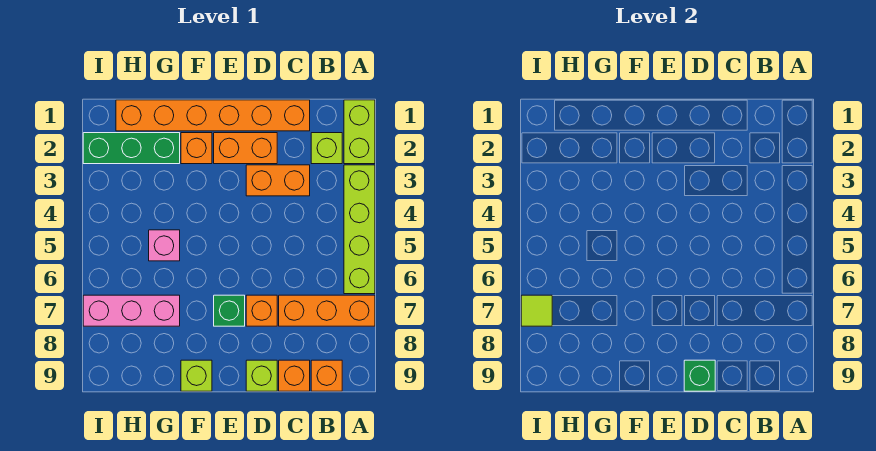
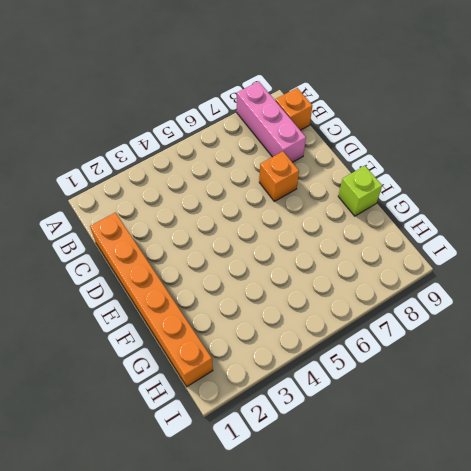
pink 1x3 brick [237,81,306,162] -> pink 1x3 brick moved to [83,295,180,326]
none -> lime 1x2 brick [344,100,375,164]
none -> lime 1x4 brick [344,165,375,294]
none -> orange 1x3 brick [279,295,375,326]

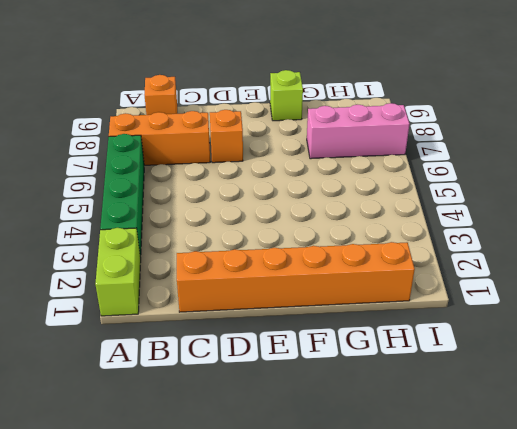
green 1x4 brick [100,134,144,257] -> lime 1x4 brick [344,165,375,294]
none -> lime 1x1 brick [311,133,342,164]
none -> orange 1x2 brick [246,165,310,196]
none -> orange 1x1 brick [279,360,310,391]

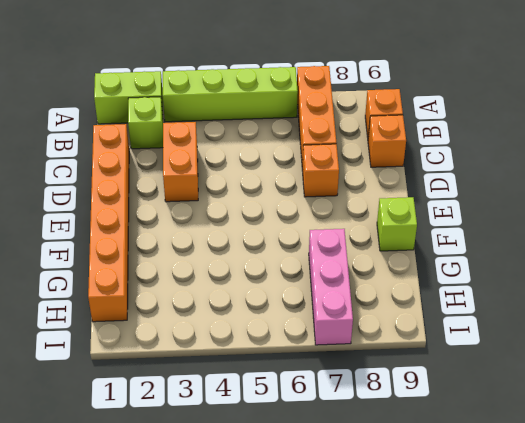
none -> orange 1x2 brick [214,133,277,164]
none -> lime 1x1 brick [246,360,277,391]
none -> green 1x1 brick [214,295,245,326]

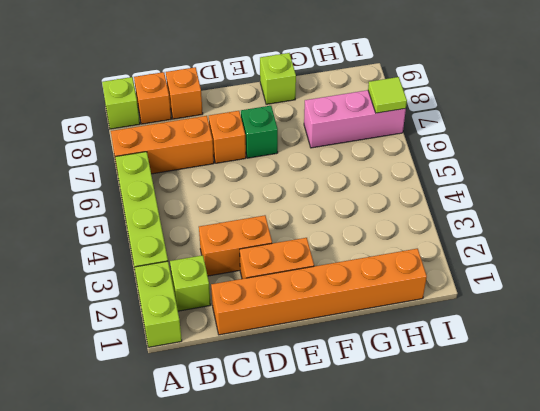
lime 1x1 brick [102,77,140,129] -> lime 1x1 brick moved to [246,360,277,391]
none -> orange 1x1 brick [181,133,212,164]
none -> green 1x3 brick [83,133,180,164]
none -> pink 1x1 brick [149,230,180,261]

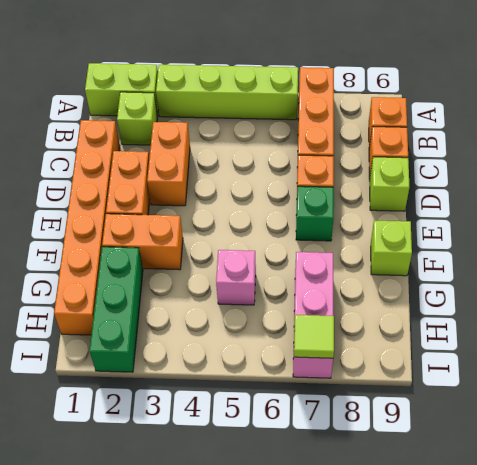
orange 1x2 brick [102,214,183,270] -> orange 1x1 brick [181,133,212,164]
none -> green 1x1 brick [684,360,715,391]

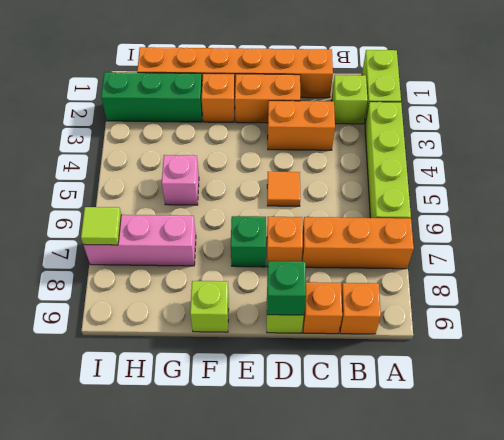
orange 1x1 tile [267,172,300,206] -> none

